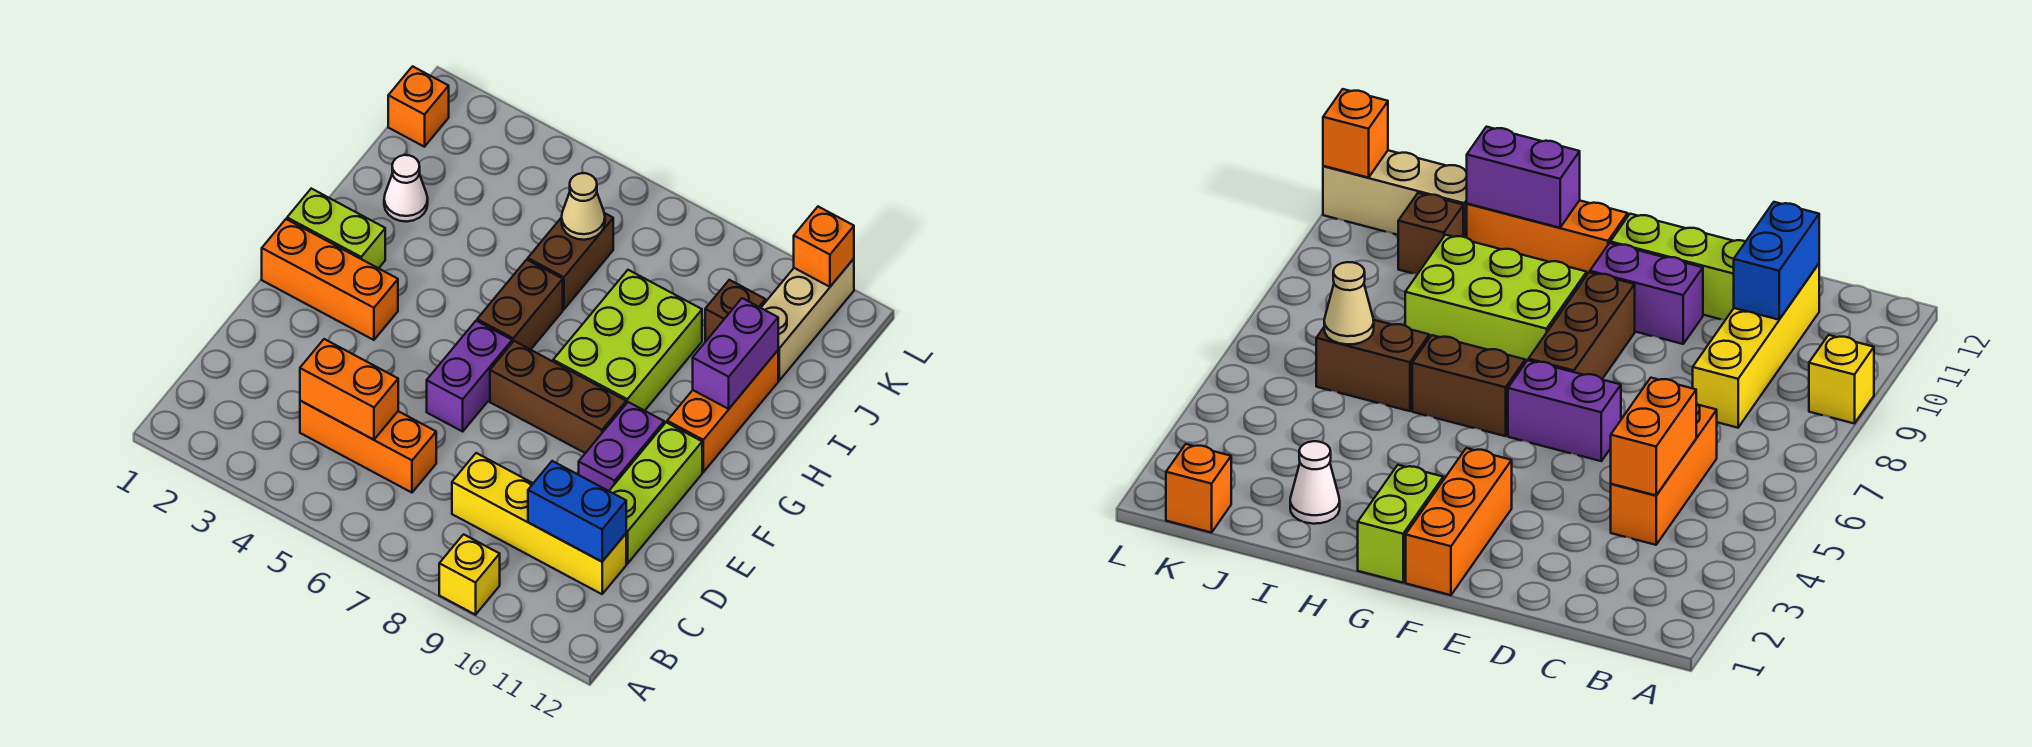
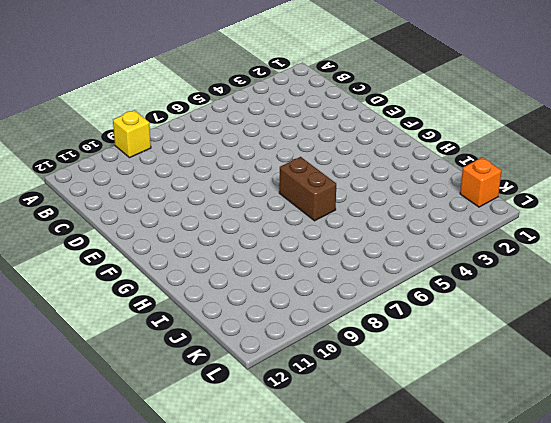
none -> orange 1x3 brick [300,401,436,493]
none -> yellow 1x4 brick [452,453,626,594]
none -> lime 1x3 brick [609,422,702,564]

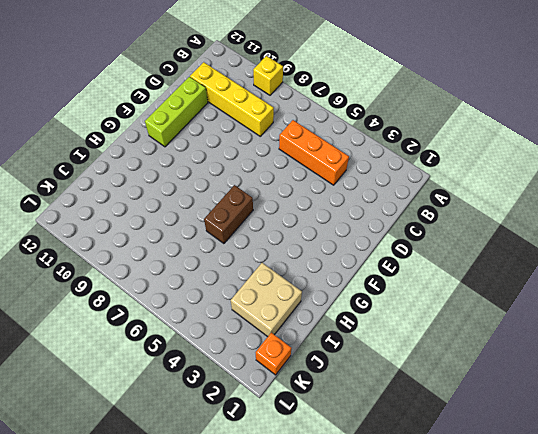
tan 2x2 brick [231,263,302,337] -> white 1x1 cone [384,155,428,222]
none -> purple 1x2 brick [427,321,512,431]
none -> purple 1x2 brick [579,402,664,491]
none -> orange 1x3 brick [262,219,398,340]

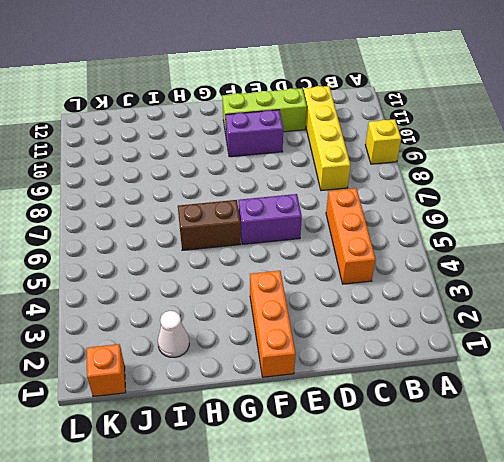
none -> brown 1x3 brick [490,341,626,453]
none -> lime 1x2 brick [287,189,385,268]
none -> lime 2x3 brick [553,270,702,411]

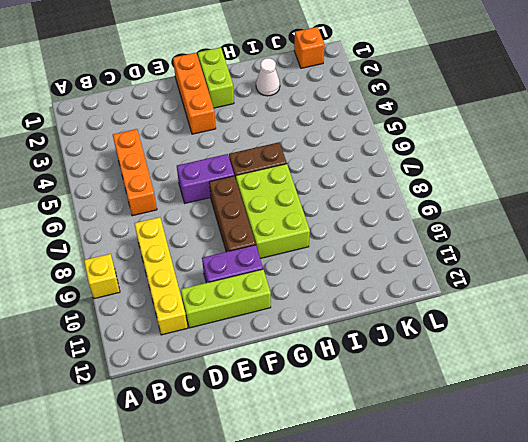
lime 2x3 brick [236,164,310,258] -> lime 2x3 brick turned to [553,270,702,411]
none -> orange 1x3 brick [667,350,778,472]
none -> brown 1x2 brick [528,213,613,309]
none -> brown 1x1 brick [705,280,765,341]

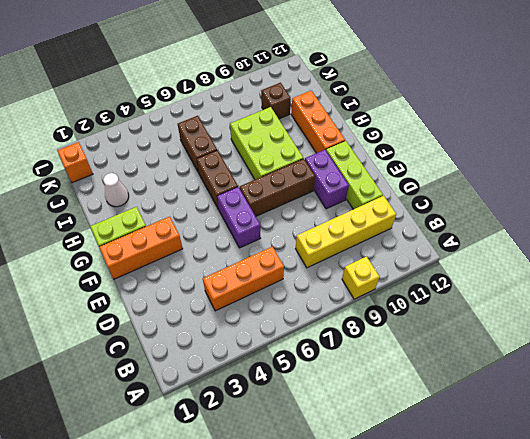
none -> tan 1x3 brick [761,259,854,380]
none -> orange 1x2 brick [300,339,398,440]
none -> blue 1x2 brick [528,461,626,562]

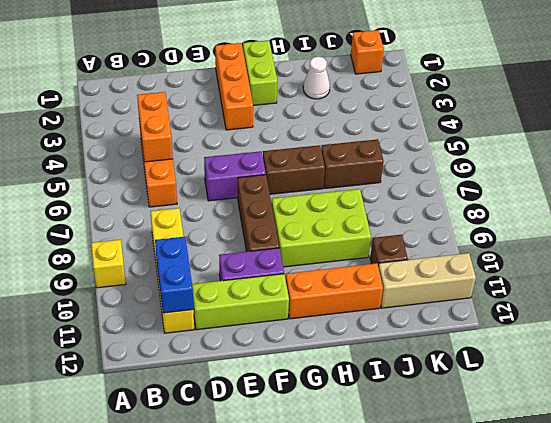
none -> purple 1x2 brick [693,298,778,409]
none -> tan 1x1 cone [562,173,605,240]
none -> orange 1x1 brick [794,207,854,287]

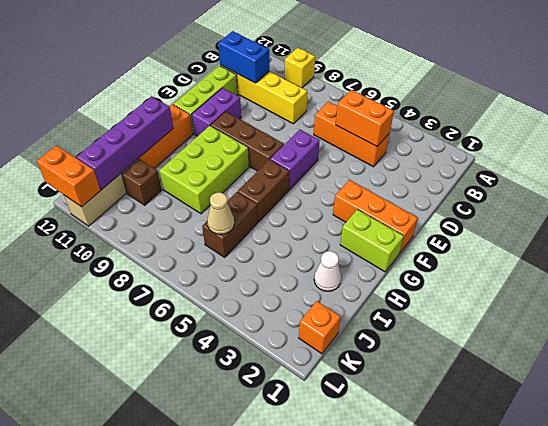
purple 1x4 brick [77,96,173,190] -> purple 1x2 brick [693,298,778,409]
orange 1x2 brick [37,146,101,207] -> orange 1x1 brick [794,207,854,287]

